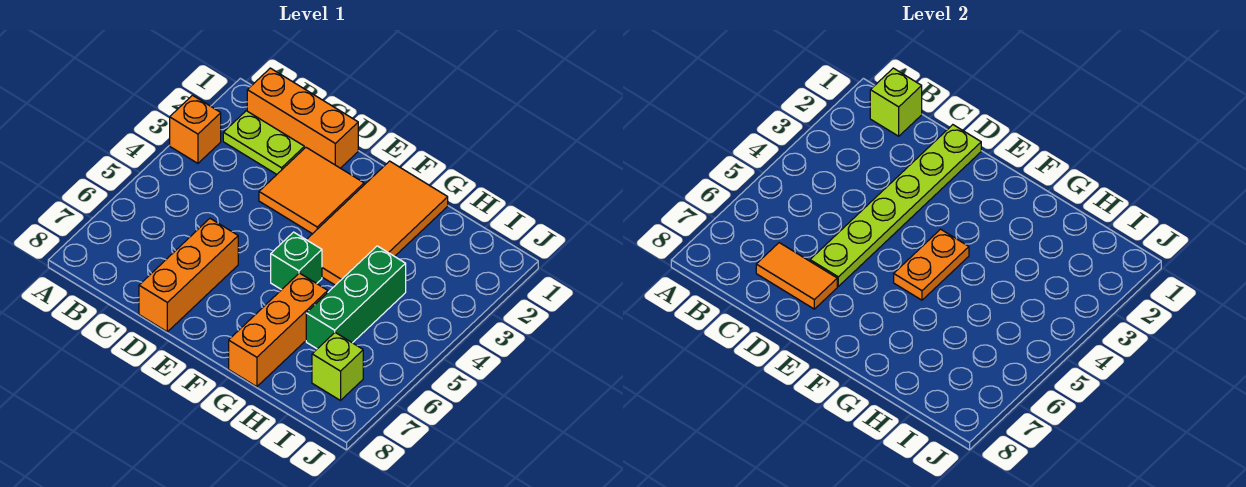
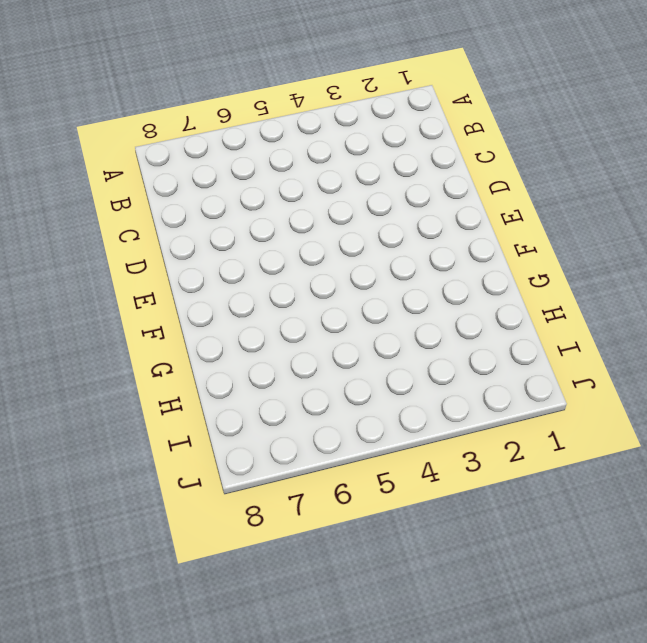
none -> orange 1x1 brick [170,95,221,163]
none -> orange 1x3 brick [247,68,358,168]
none -> lime 1x2 plate [223,111,304,174]

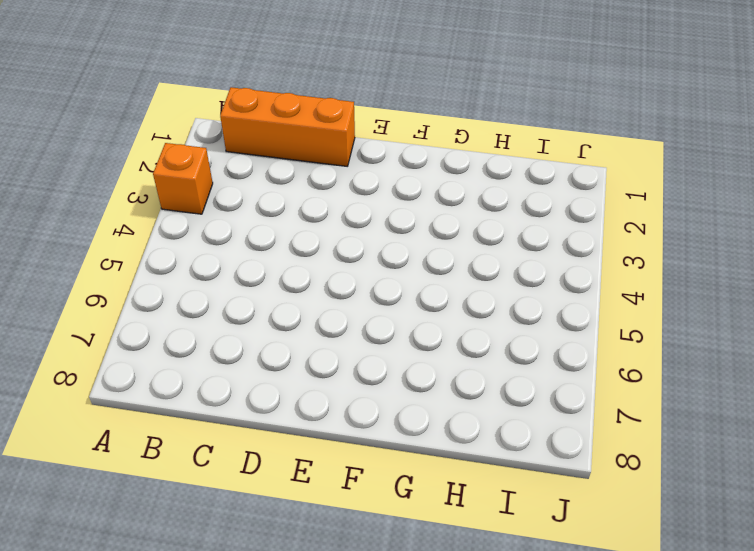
none -> lime 1x2 plate [223,111,304,174]
none -> orange 2x2 tile [259,148,364,234]
none -> orange 1x3 brick [139,219,238,332]

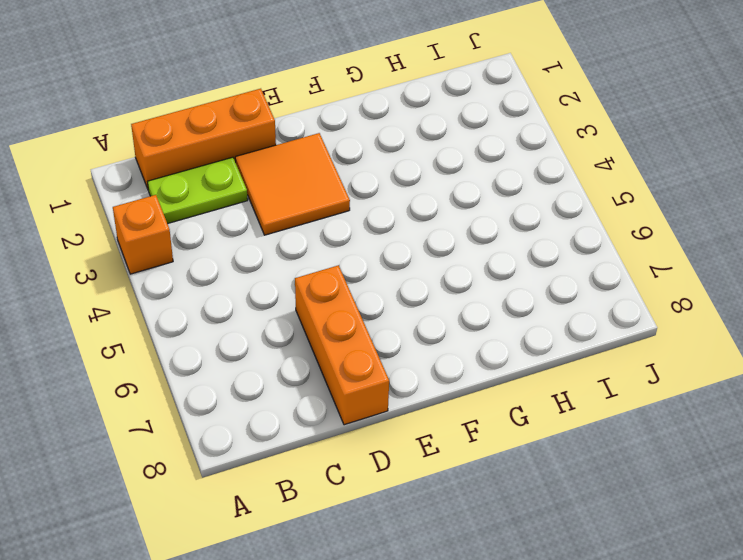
none -> orange 2x4 tile [307,161,448,285]
none -> green 1x1 brick [271,232,322,290]
none -> orange 1x3 brick [229,273,328,387]

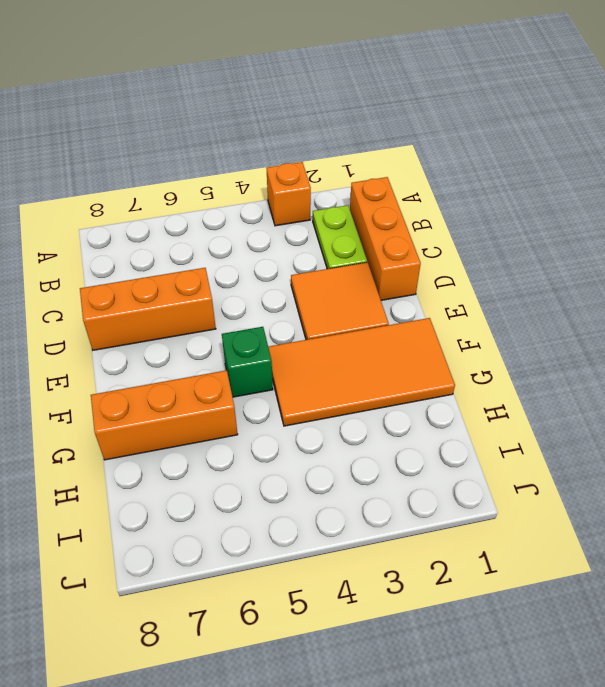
none -> green 1x3 brick [306,246,406,349]
none -> lime 1x1 brick [312,333,363,401]
none -> lime 1x1 brick [870,68,922,136]

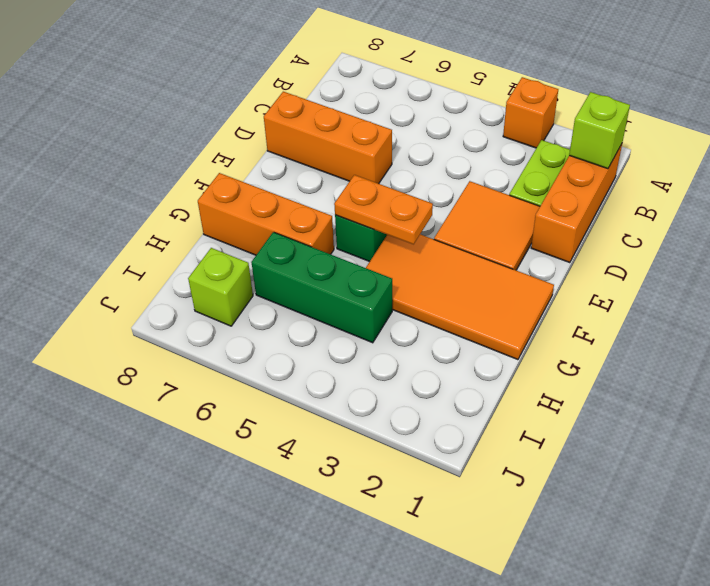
none -> orange 1x2 tile [756,243,837,309]
none -> lime 1x6 plate [810,125,981,286]

